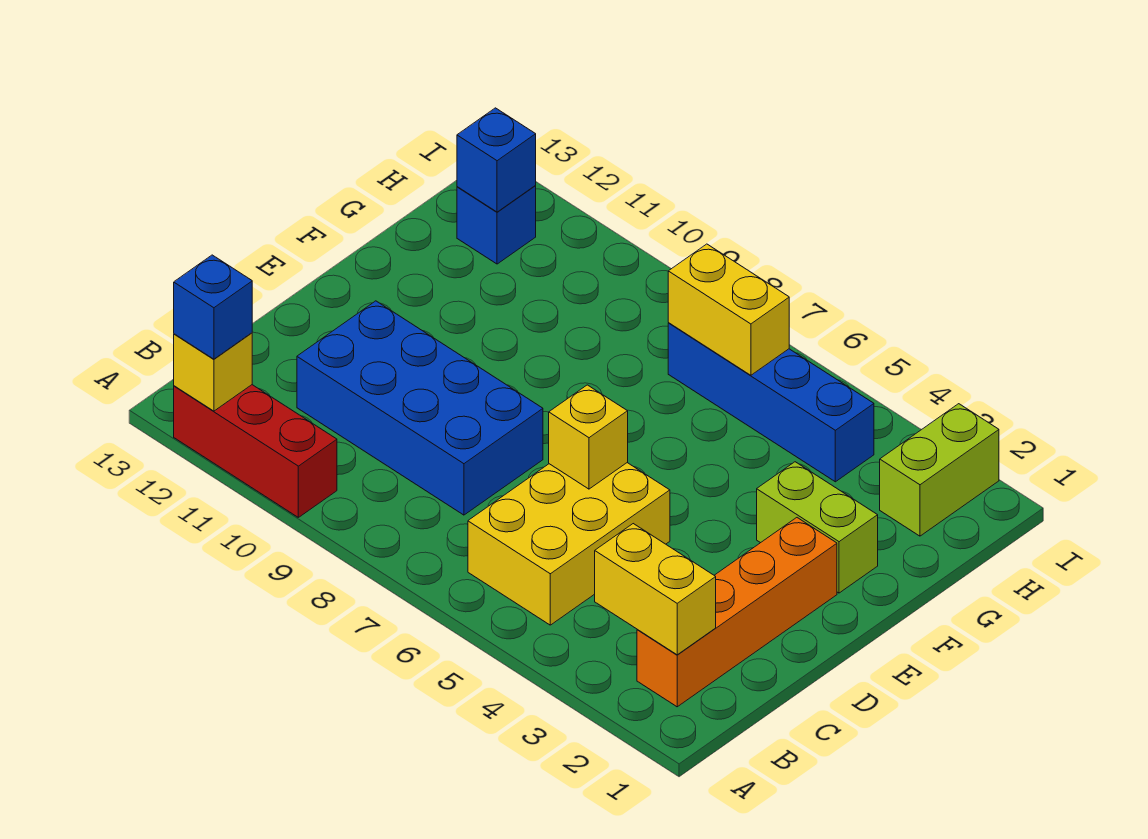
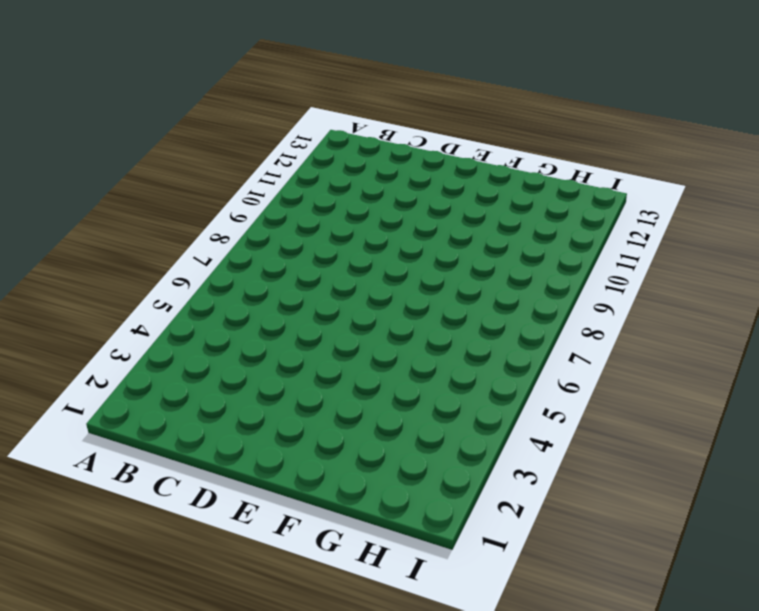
none -> red 1x3 brick [174,385,337,517]
none -> orange 1x4 brick [637,518,837,707]
none -> yellow 2x3 brick [468,463,670,625]

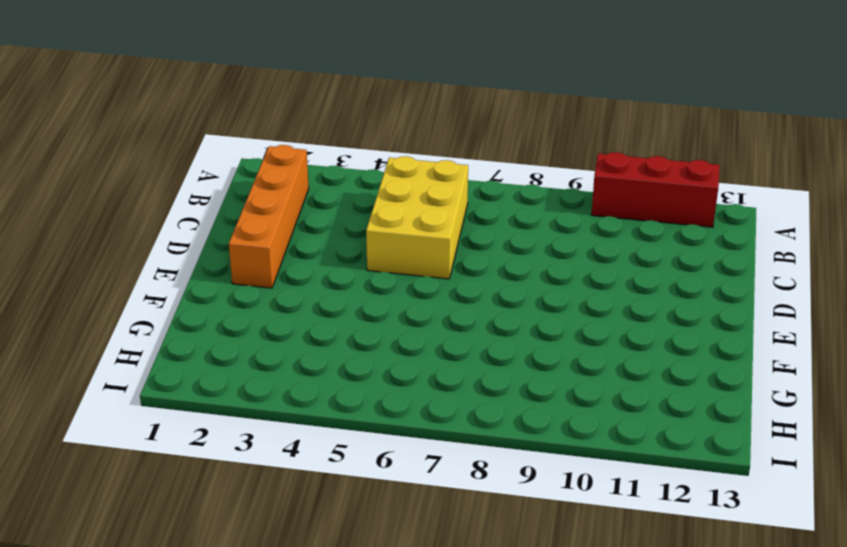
none -> blue 2x4 brick [297,301,543,515]
none -> lime 1x2 brick [757,462,878,593]
none -> lime 1x2 brick [880,404,999,536]

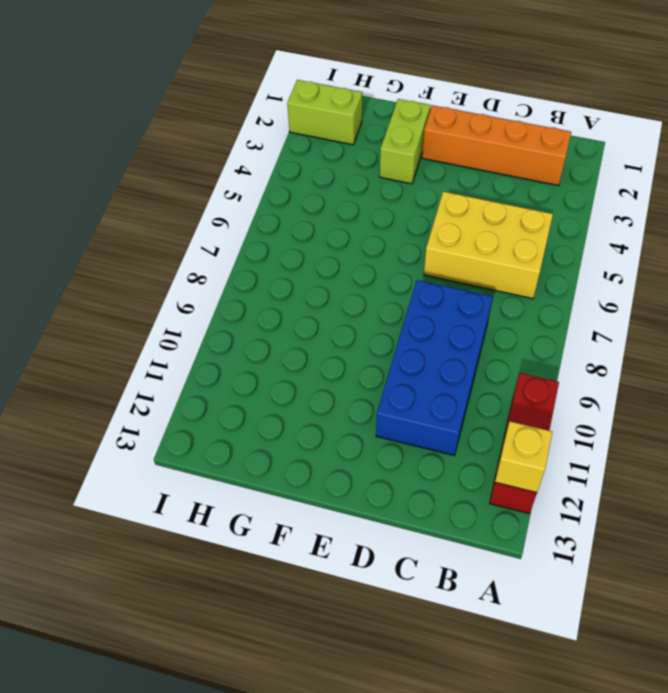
none -> blue 1x4 brick [668,323,874,482]
none -> blue 1x1 brick [457,186,536,264]
none -> yellow 1x2 brick [595,524,716,655]

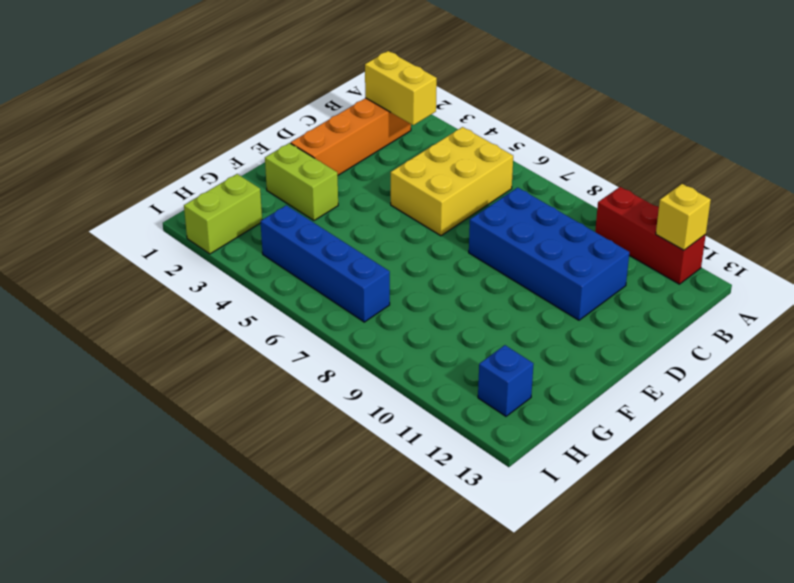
none -> yellow 1x1 brick [549,385,628,489]
none -> yellow 1x2 brick [668,244,789,375]
none -> blue 1x1 brick [457,108,536,212]

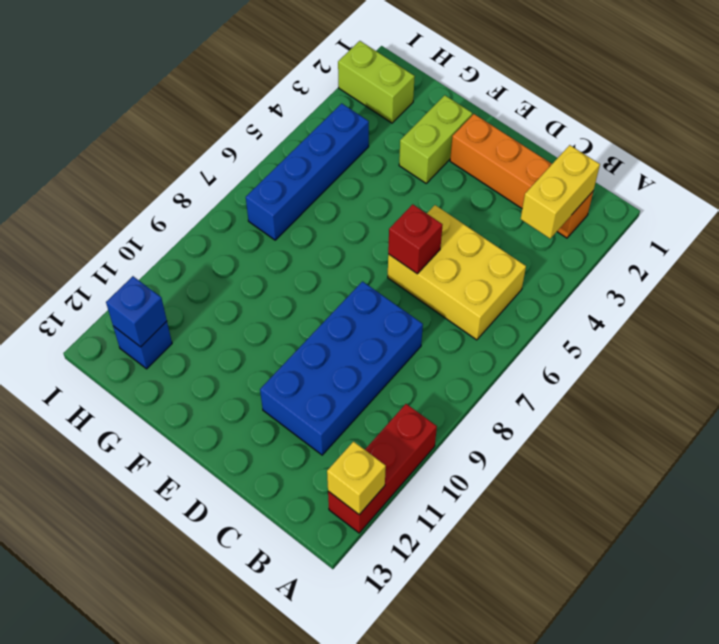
red 1x1 brick [388,204,442,274] -> yellow 1x1 brick [549,385,628,489]
none -> yellow 1x2 brick [668,244,789,375]
none -> blue 1x1 brick [174,255,252,359]

